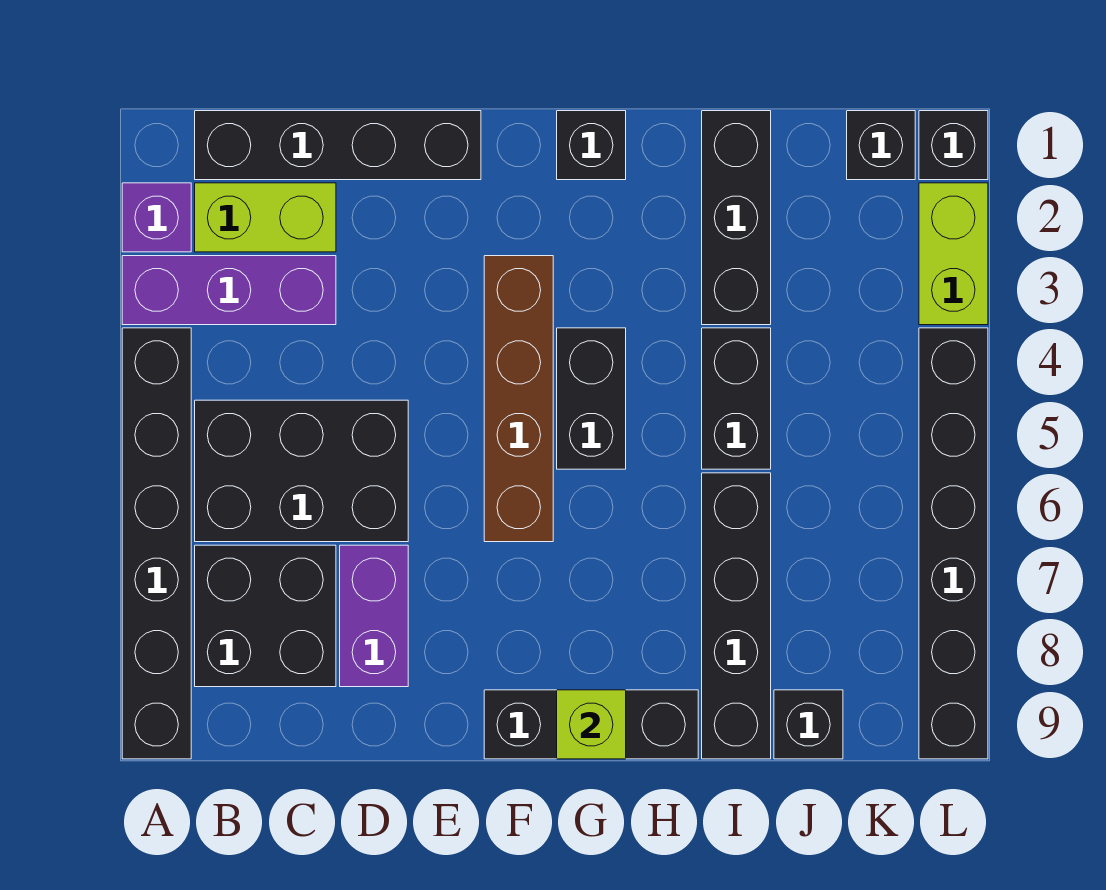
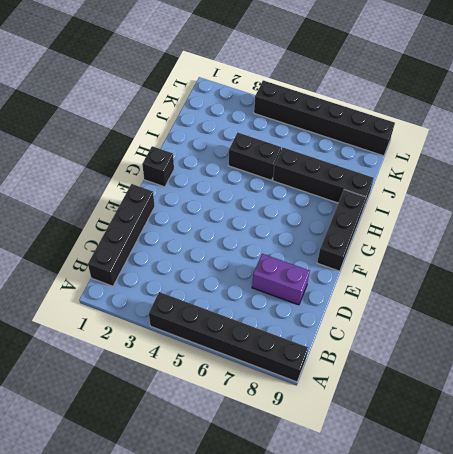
none -> purple 1x1 brick [122,183,191,252]
none -> purple 1x3 brick [122,256,336,325]
none -> lime 1x2 brick [195,183,336,252]

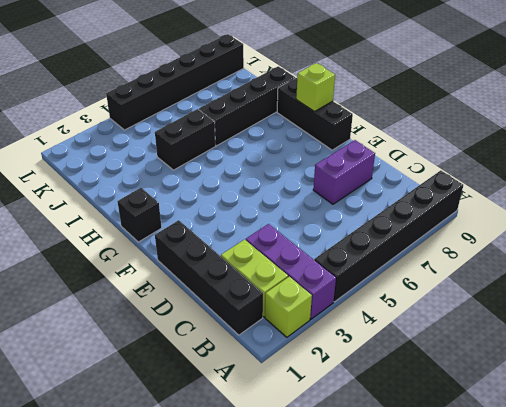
lime 1x1 brick [265,277,312,337] -> purple 1x1 brick [122,183,191,252]
none -> black 2x3 brick [195,400,408,542]
none -> black 2x2 brick [195,545,336,687]
none -> brown 1x4 brick [484,256,553,542]

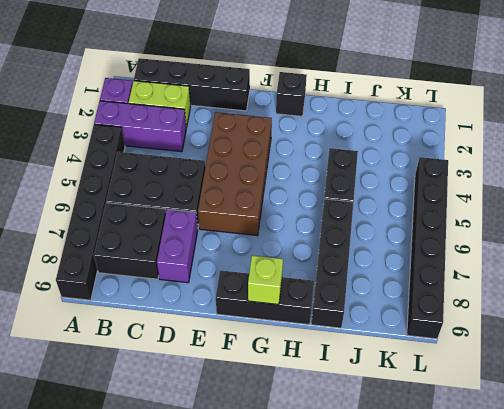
brown 2x4 brick [198,112,272,236] -> brown 1x4 brick [484,256,553,542]
none -> black 1x2 brick [557,328,626,469]
none -> black 1x3 brick [702,111,771,325]
none -> black 1x1 brick [774,690,843,759]

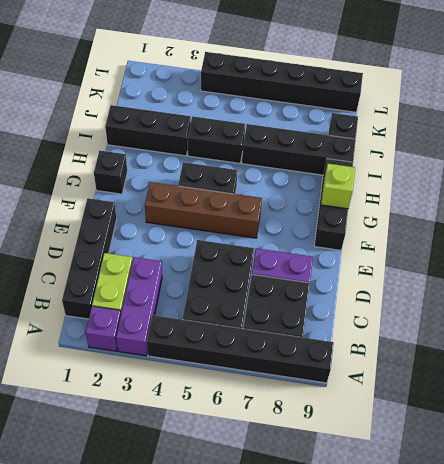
none -> black 1x1 brick [847,111,915,180]
none -> black 1x1 brick [919,111,988,180]
none -> lime 1x2 brick [919,183,988,325]

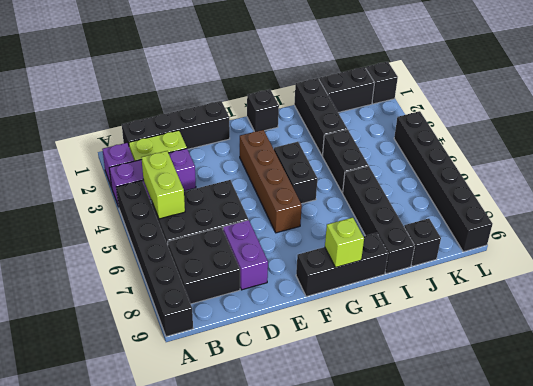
lime 1x2 brick [141,151,185,219] -> lime 1x2 brick moved to [919,183,988,325]
black 1x2 brick [319,67,375,113] -> black 1x1 brick [847,111,915,180]

